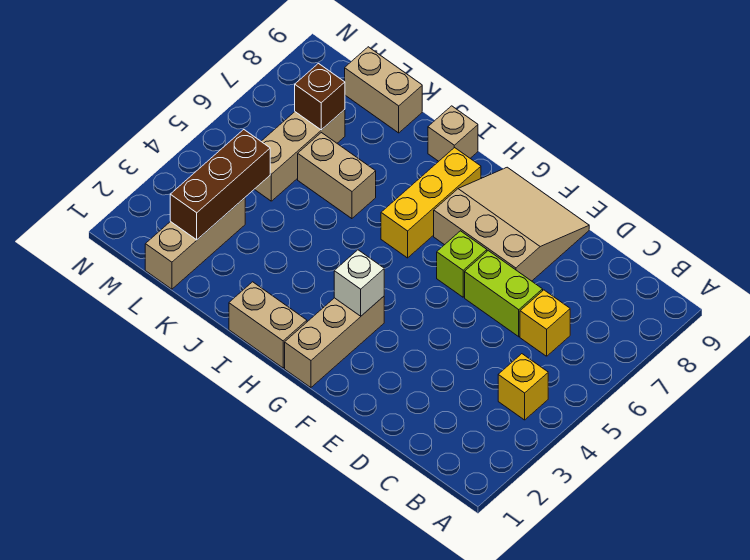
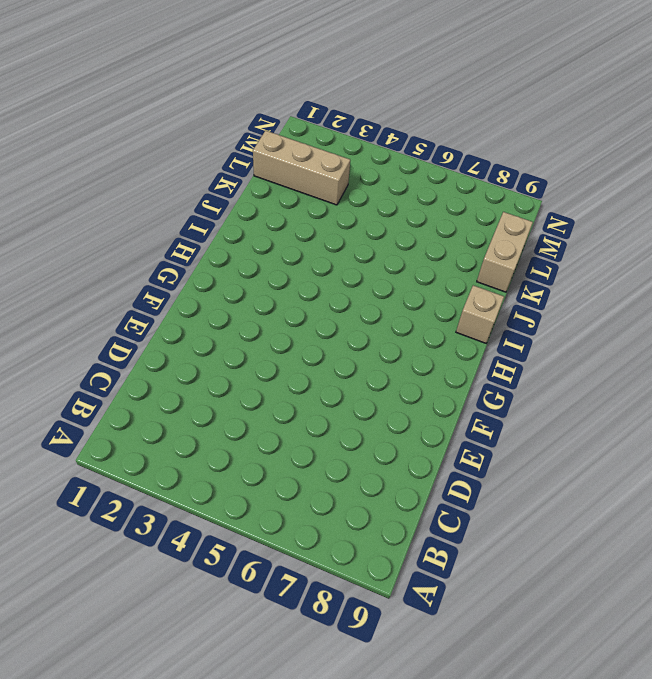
none -> yellow 1x1 brick [498,354,548,420]
none -> yellow 1x1 brick [520,290,570,356]
none -> lime 1x2 brick [465,251,543,337]

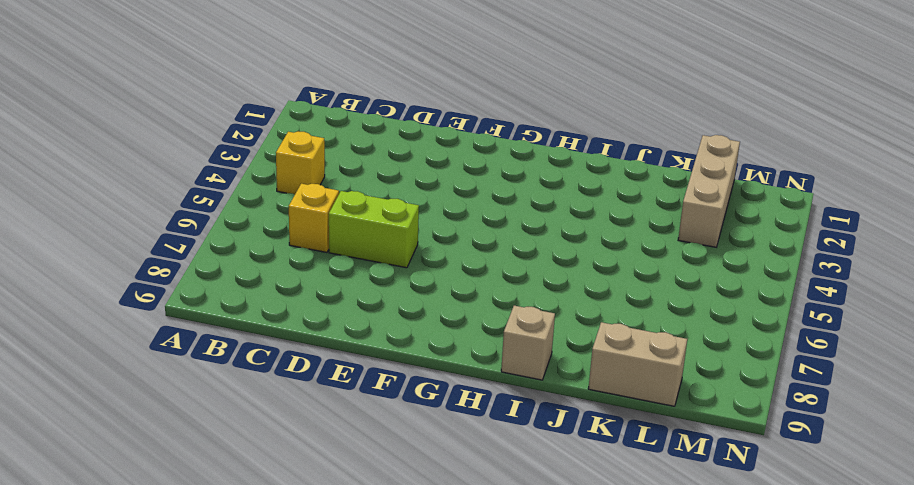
none -> tan 3x3 slope [434,167,589,281]
none -> lime 1x1 brick [437,231,487,297]
none -> tan 1x3 brick [285,296,384,388]

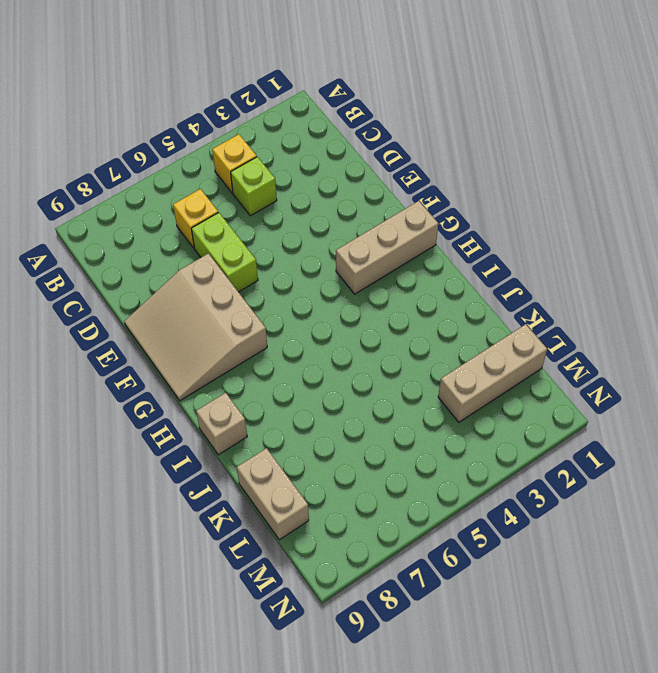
lime 1x1 brick [231,157,277,216] -> lime 1x1 brick moved to [437,231,487,297]
none -> tan 1x2 brick [229,282,307,368]
none -> yellow 1x3 brick [381,147,481,258]
none -> tan 1x2 brick [298,133,376,219]

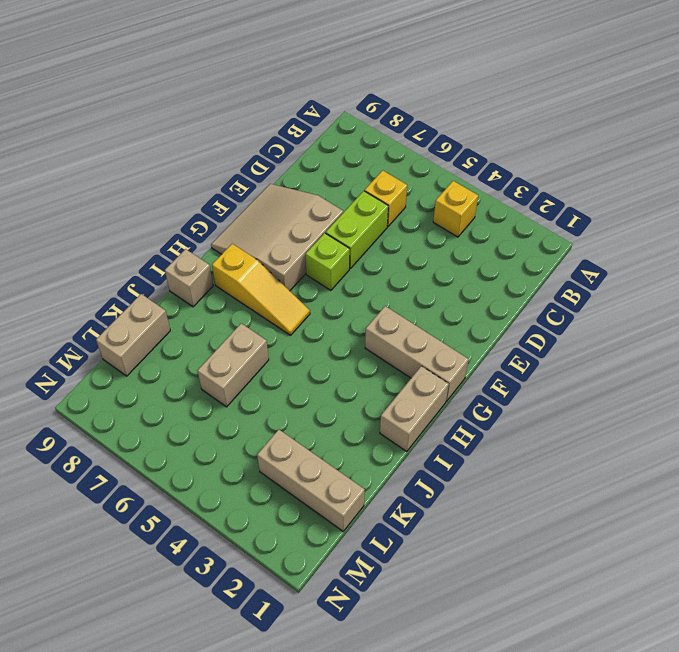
yellow 1x3 slope [212,244,310,335] -> yellow 1x3 brick [381,147,481,258]
none -> tan 1x3 brick [255,110,345,201]
none -> white 1x1 brick [334,250,384,316]
none -> brown 1x3 brick [170,130,270,240]

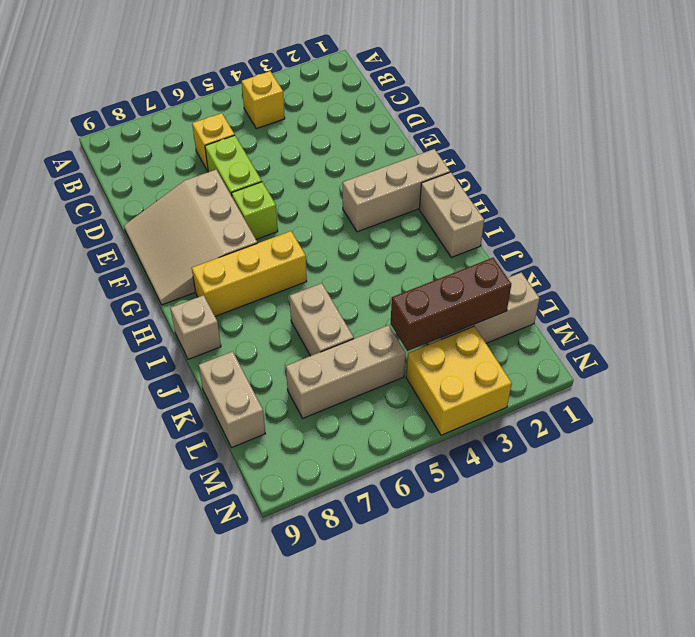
yellow 2x2 brick [406,326,512,435] -> none
none -> white 1x1 brick [334,250,384,316]
none -> brown 1x1 brick [295,64,345,130]

